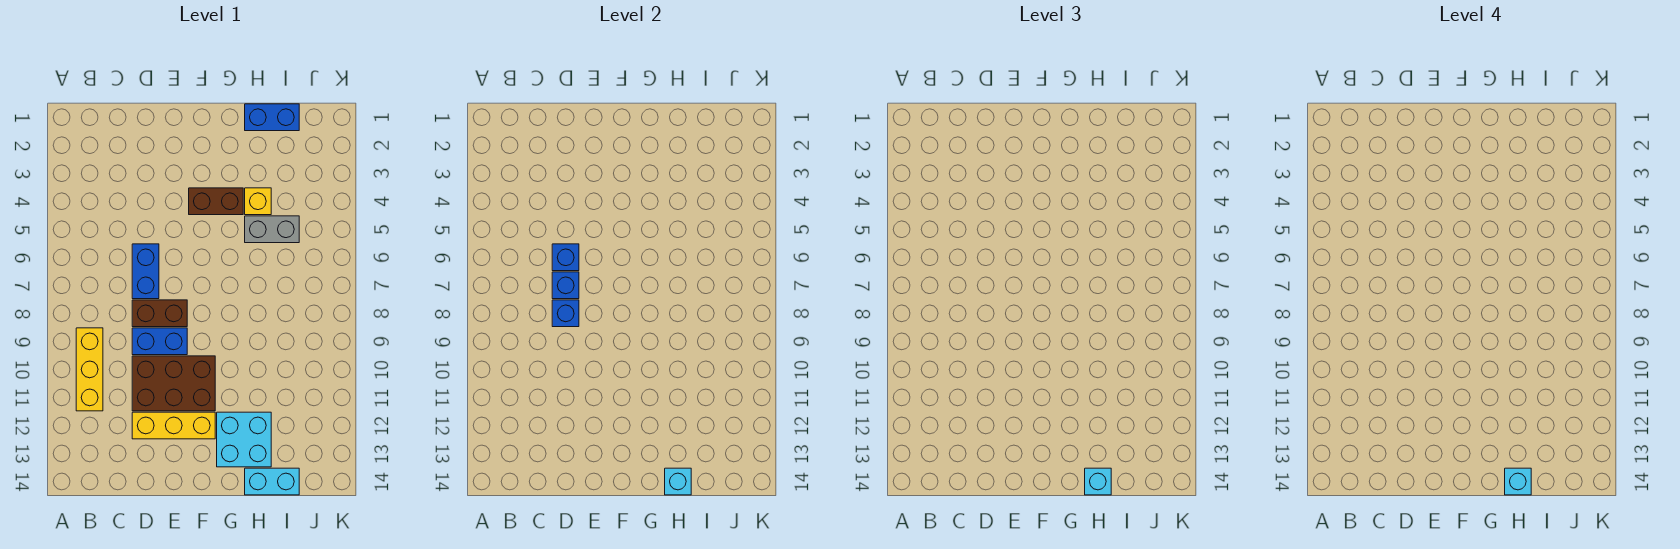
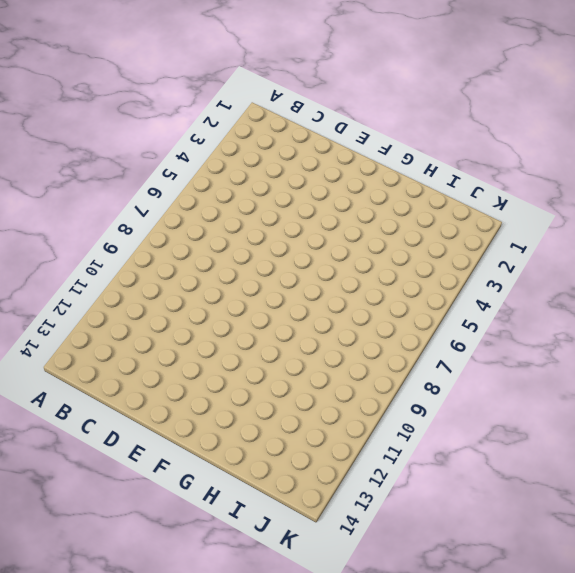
none -> yellow 1x3 brick [76,328,103,411]
none -> blue 1x2 brick [132,244,159,299]
none -> brown 1x2 brick [132,300,187,327]

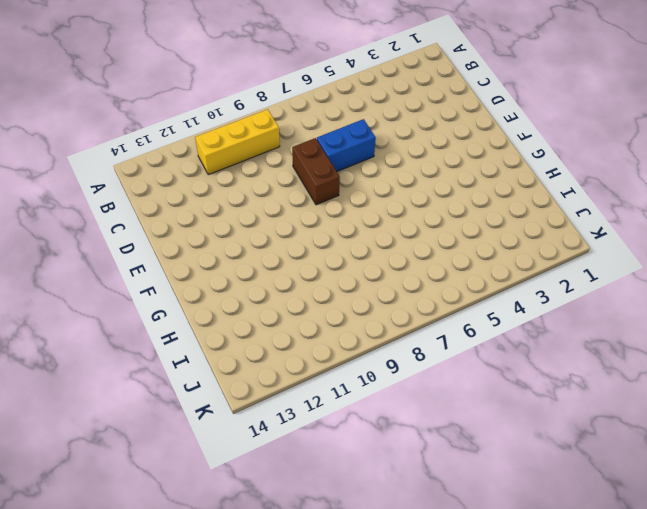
none -> blue 1x2 brick [132,328,187,355]
none -> brown 2x3 brick [132,356,215,411]
none -> yellow 1x3 brick [132,412,215,439]

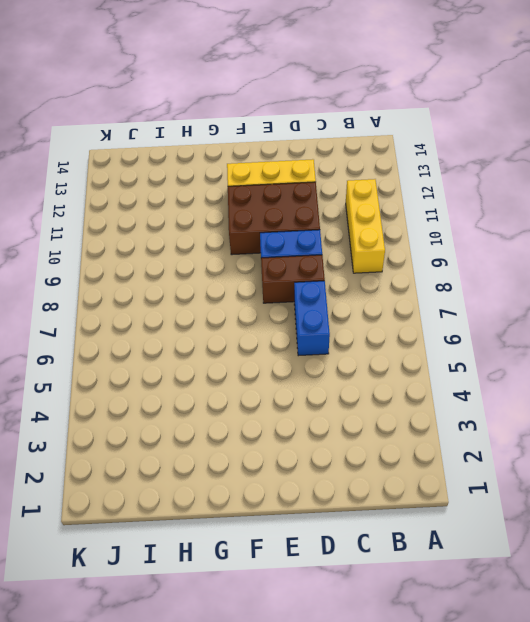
none -> brown 1x2 brick [189,188,243,215]
none -> cyan 2x2 brick [217,412,271,467]
none -> blue 1x2 brick [245,104,299,131]

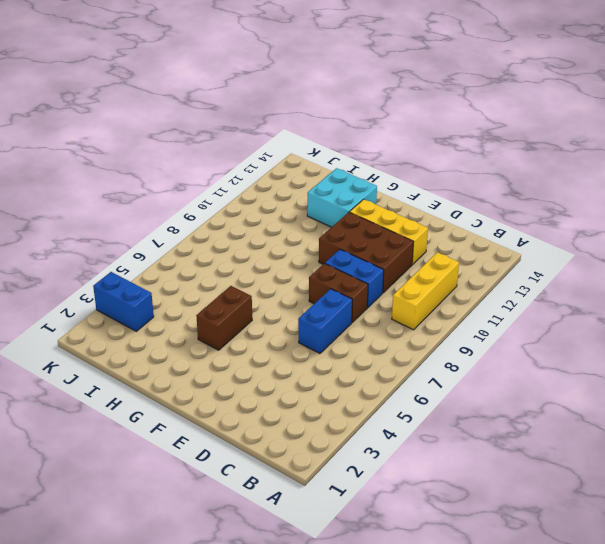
brown 1x2 brick [196,286,252,350] -> brown 1x2 brick turned to [189,188,243,215]
blue 1x2 brick [93,272,154,331] -> blue 1x2 brick moved to [245,104,299,131]
none -> yellow 1x1 brick [245,188,271,215]
none -> grey 1x2 brick [245,216,299,243]
none -> cyan 1x2 brick [245,468,299,495]

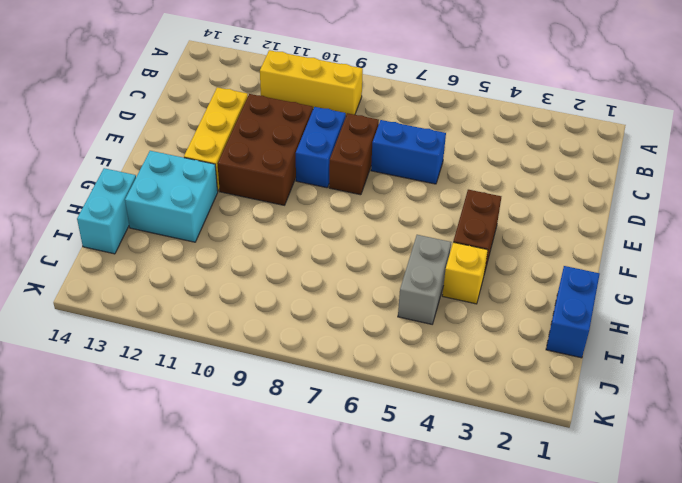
none -> blue 1x1 brick [552,244,579,271]
none -> blue 1x1 brick [552,272,579,299]
none -> blue 1x1 brick [552,300,579,327]

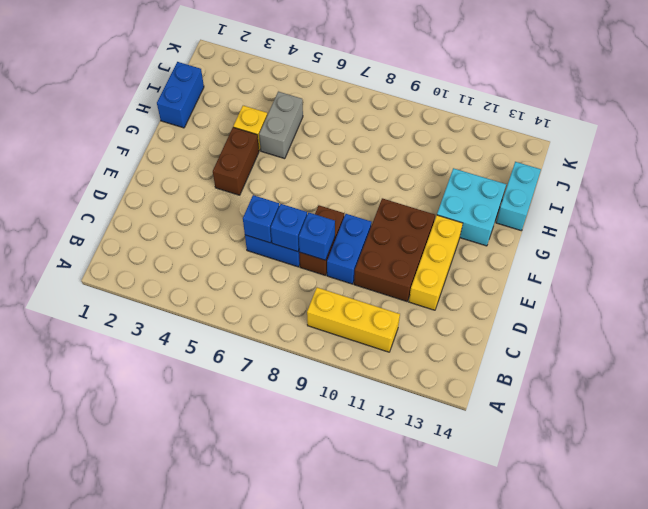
none -> cyan 1x1 brick [665,468,691,495]
none -> cyan 1x1 brick [1085,468,1111,495]
none -> cyan 1x1 brick [1505,468,1531,495]

